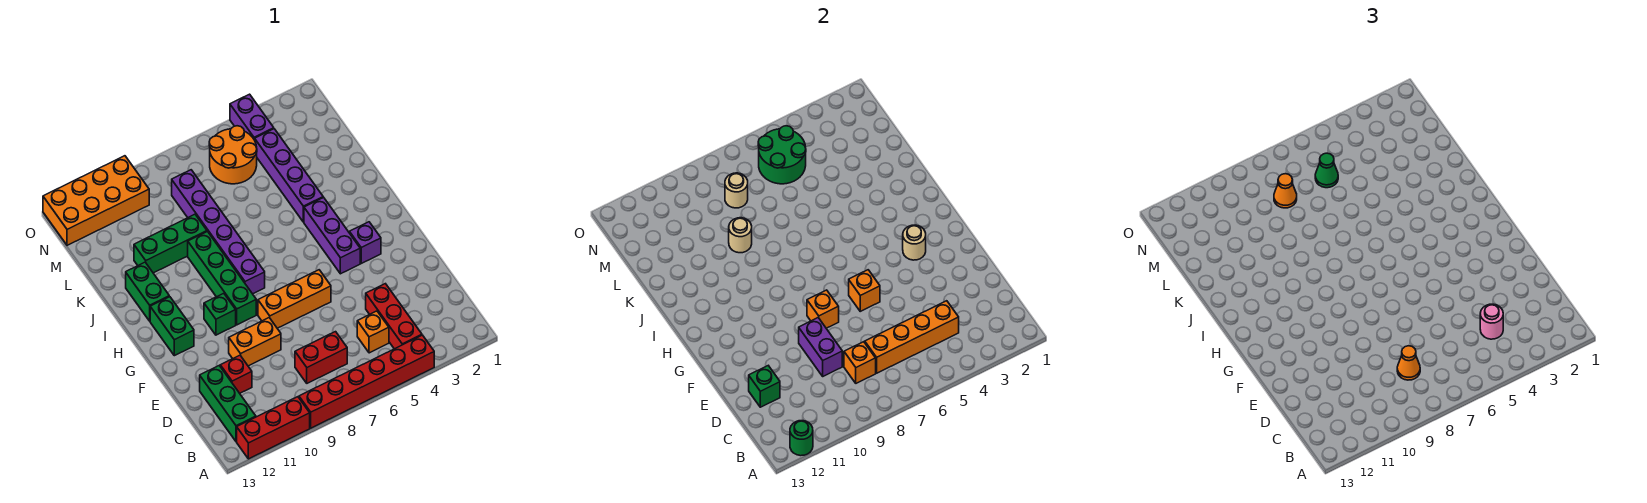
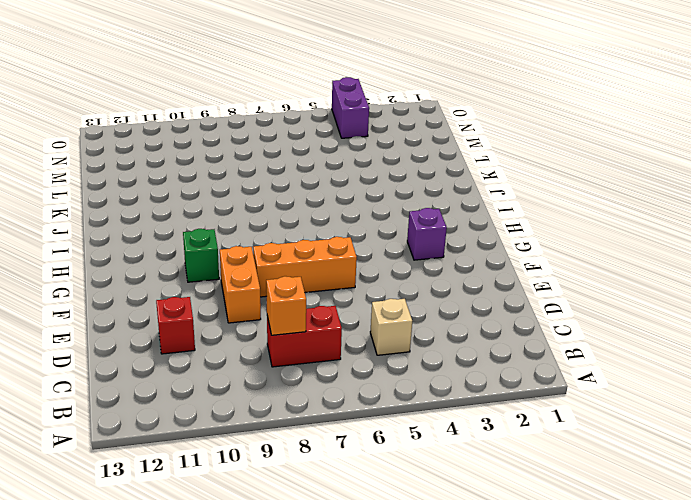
tan 1x1 brick [370,299,412,355] -> orange 1x1 brick [357,311,389,353]
orange 1x2 brick [220,246,261,323] -> orange 1x2 brick turned to [229,318,281,366]
none -> red 1x6 brick [299,335,434,428]
none -> red 1x3 brick [237,397,310,459]
none -> red 1x3 brick [366,284,422,349]
none -> green 1x3 brick [200,366,256,442]

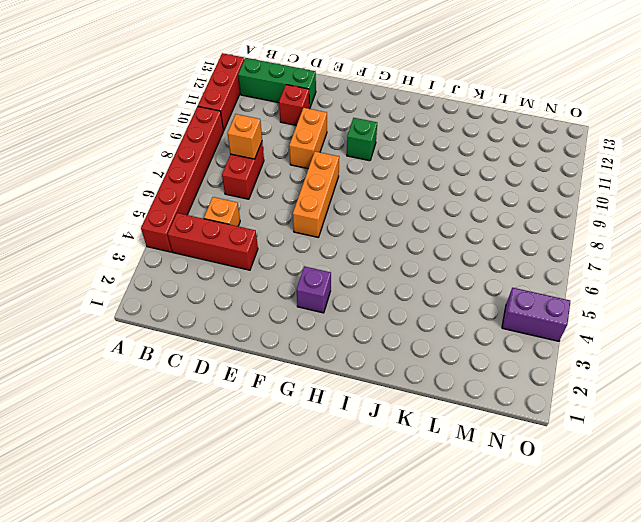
none -> purple 1x3 brick [304,197,360,274]
none -> green 1x4 brick [188,232,256,325]
none -> green 1x2 brick [150,297,194,356]
none -> purple 1x6 brick [172,170,265,294]

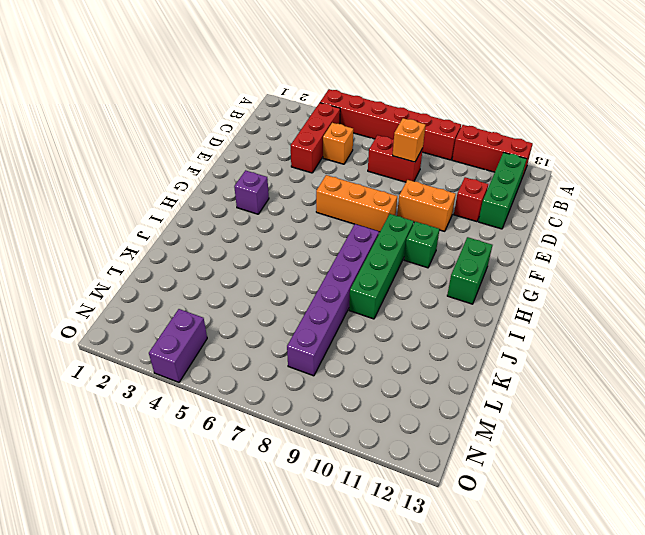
none -> purple 1x3 brick [304,197,360,274]
none -> green 1x2 brick [126,262,169,321]
none -> purple 1x4 brick [255,129,323,222]
none -> green 1x3 brick [134,214,207,273]

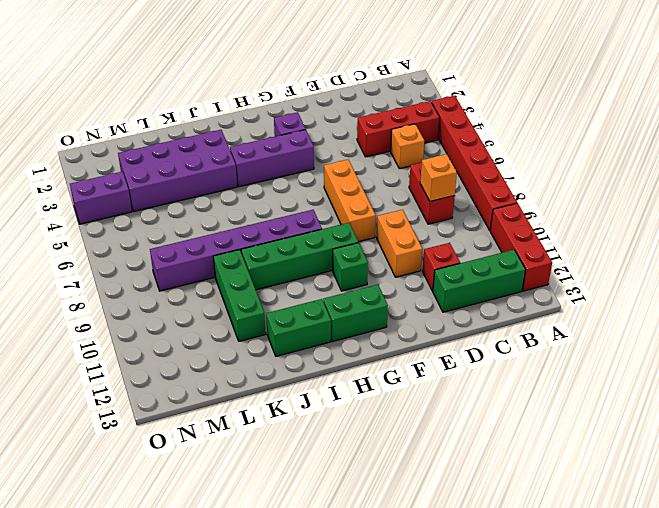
purple 2x4 brick [118,130,237,211] -> purple 1x4 brick [255,129,323,222]
none -> orange 2x2 round brick [209,126,257,184]
none -> orange 2x4 brick [43,156,149,245]
none -> green 1x1 round brick [790,421,813,456]
none -> orange 1x4 brick [865,301,959,373]

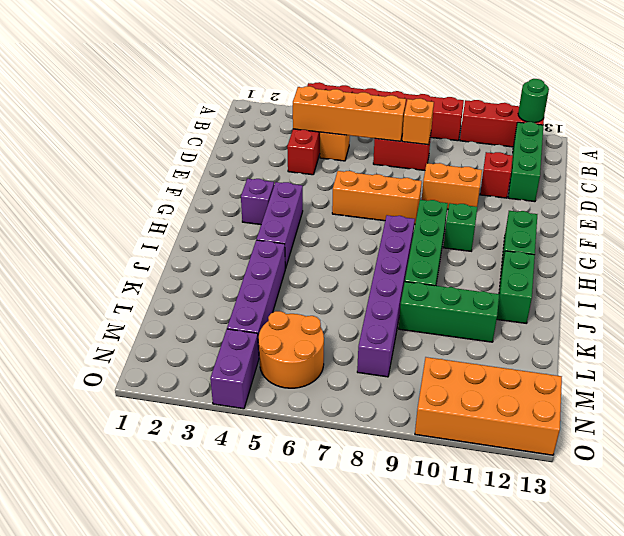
none -> purple 1x2 brick [799,318,842,376]
none -> green 1x1 brick [749,366,780,407]
none -> orange 1x1 brick [849,270,880,311]
none -> orange 1x1 brick [807,290,839,328]

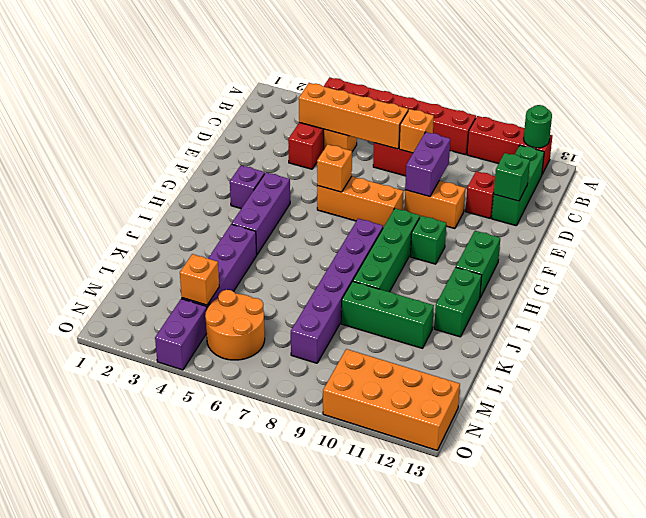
orange 1x1 brick [180,254,219,305] -> orange 1x1 brick moved to [807,290,839,328]
none -> tan 1x1 round brick [903,225,926,260]
none -> tan 1x1 round brick [729,218,752,253]
none -> green 2x2 round brick [758,126,806,184]
none -> tan 1x1 round brick [725,173,748,208]

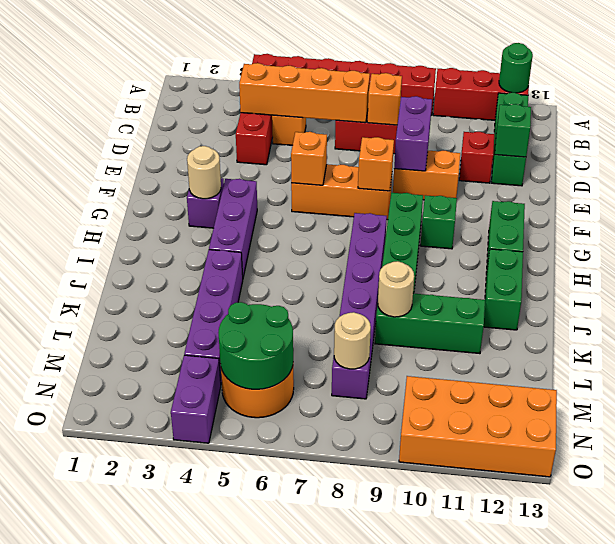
none -> pink 1x1 round brick [1480,304,1503,339]
none -> orange 1x1 cone [1397,346,1420,380]
none -> green 1x1 cone [1315,153,1338,188]
none -> orange 1x1 cone [1274,174,1297,208]

